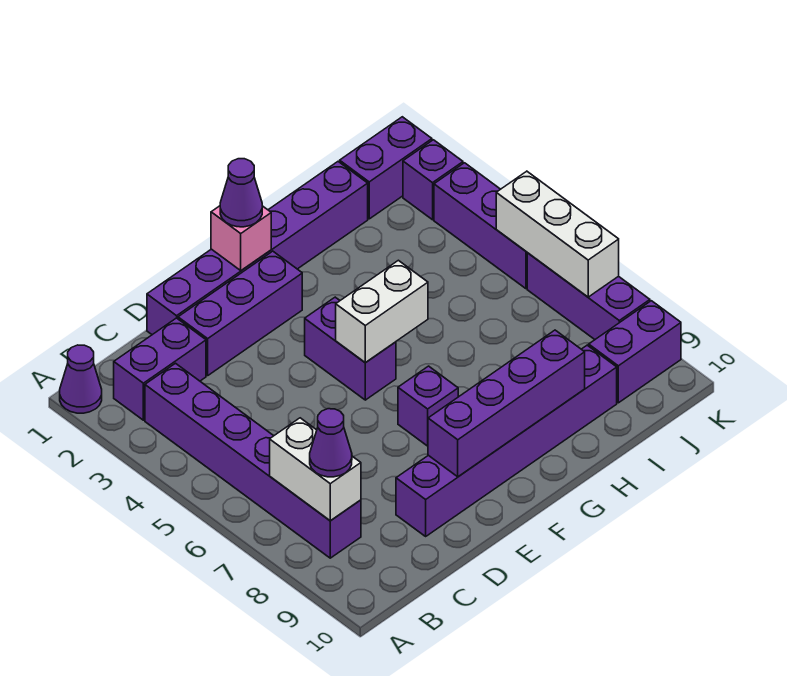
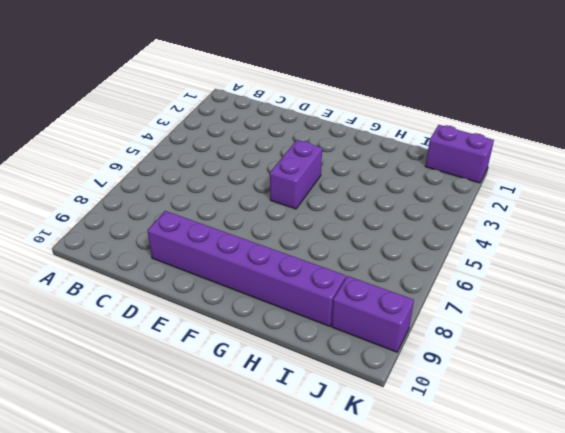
none -> purple 1x1 cone [60,345,102,413]
none -> purple 1x2 brick [114,318,206,420]
none -> purple 1x6 brick [145,363,361,558]

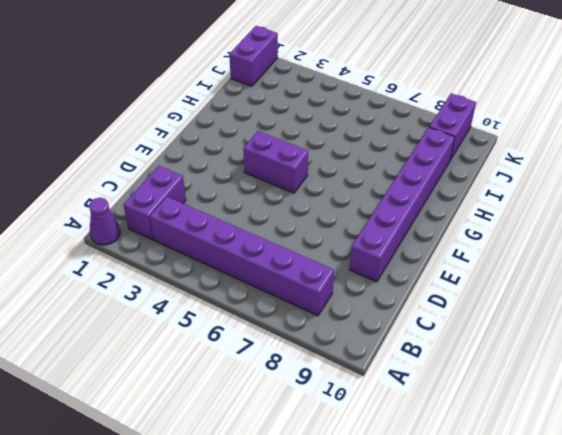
none -> purple 1x6 brick [147,162,368,335]
none -> purple 1x3 brick [178,251,302,376]
none -> purple 1x1 brick [398,366,458,446]

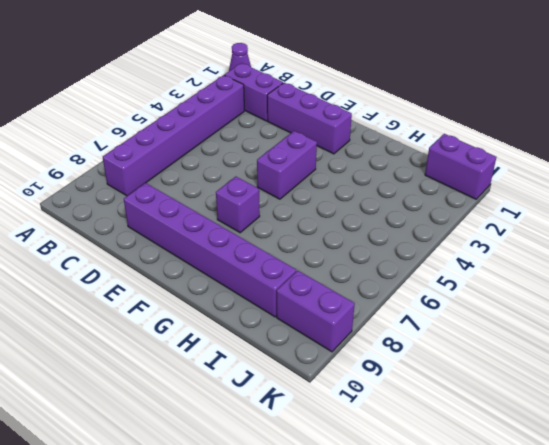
none -> purple 1x6 brick [147,162,368,335]
none -> purple 1x1 brick [403,140,463,220]
none -> purple 1x3 brick [434,163,527,289]

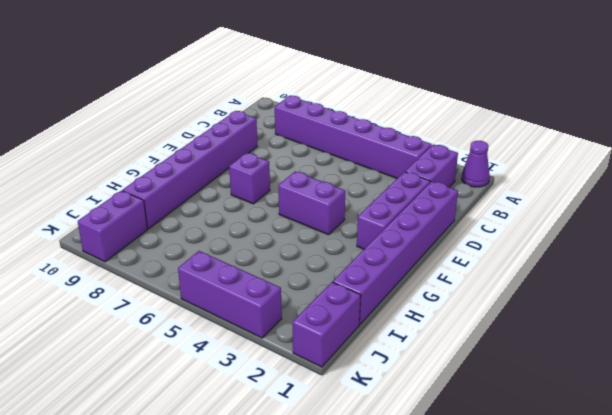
none -> purple 1x1 brick [403,140,463,220]
none -> purple 1x3 brick [527,253,650,339]
none -> white 1x2 brick [270,418,361,521]

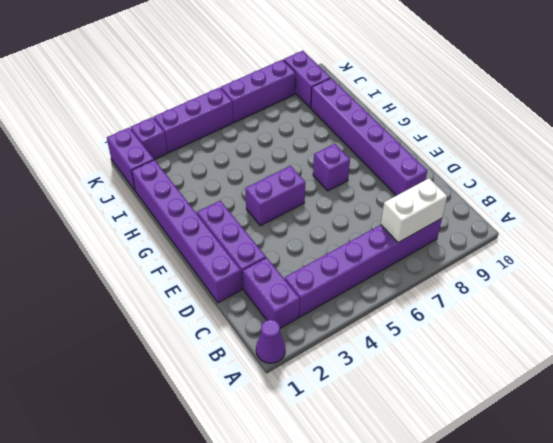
none -> purple 1x4 brick [428,330,585,477]
none -> pink 1x1 brick [211,206,271,270]
none -> white 1x2 brick [336,260,428,363]

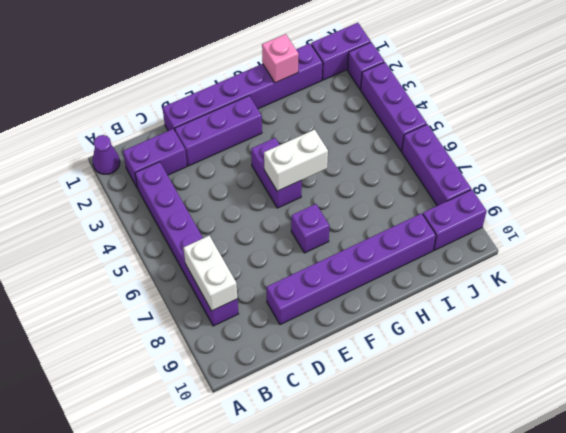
pink 1x1 brick [262,34,299,83] -> pink 1x1 brick moved to [211,206,271,270]
none -> purple 1x4 brick [428,330,585,477]
none -> white 1x3 brick [496,171,619,297]
none -> purple 1x1 cone [310,409,352,477]

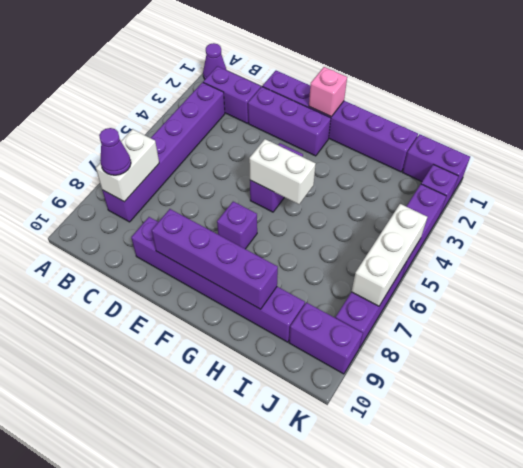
none -> purple 1x1 cone [220,159,262,227]

